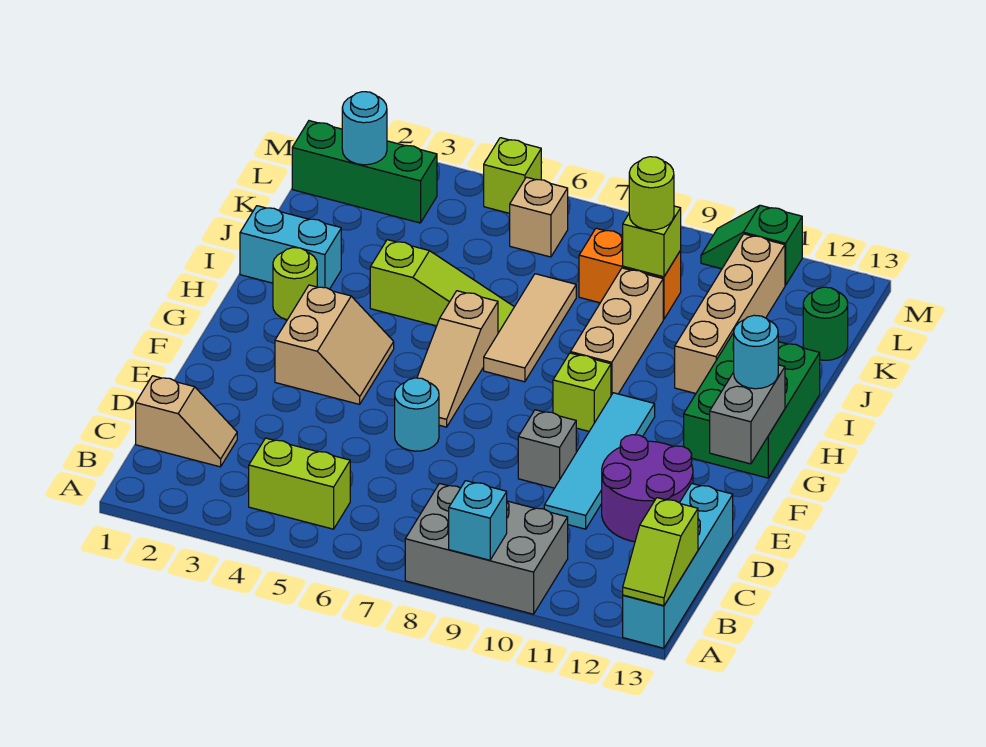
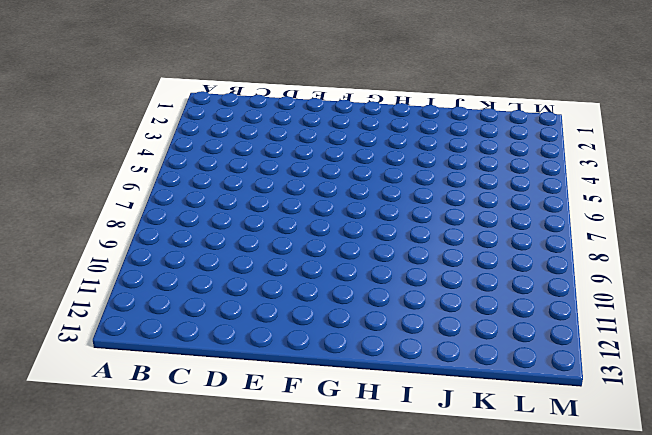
none -> grey 2x3 brick [405,484,568,614]
none -> cyan 1x4 brick [623,483,733,648]
none -> lime 1x2 brick [249,438,350,529]
none -> tan 1x2 slope [136,376,237,467]

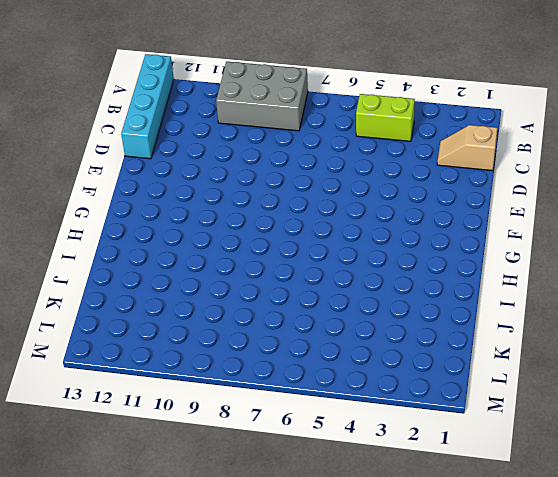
none -> cyan 1x4 tile [544,393,655,529]
none -> purple 2x2 round brick [602,435,693,542]
none -> cyan 1x1 round brick [395,378,439,451]
none -> grey 1x1 brick [518,410,576,488]

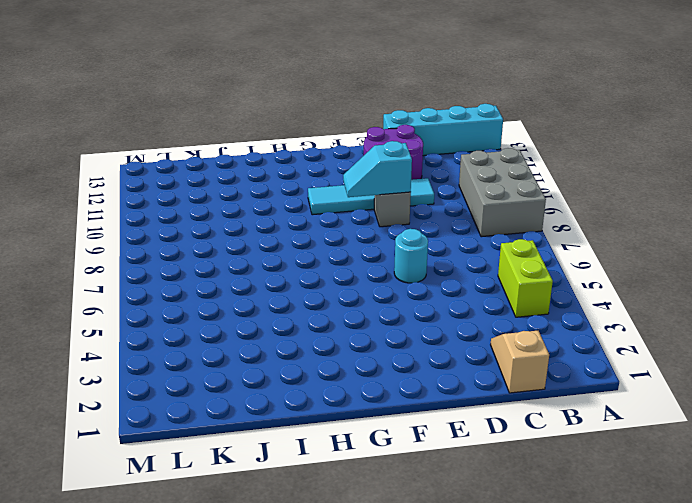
cyan 1x2 slope [343,141,412,197] -> none
none -> tan 2x2 slope [275,285,394,404]
none -> tan 1x3 slope [417,291,498,427]
none -> lime 1x1 brick [553,353,611,431]
none -> green 2x3 brick [684,333,820,478]

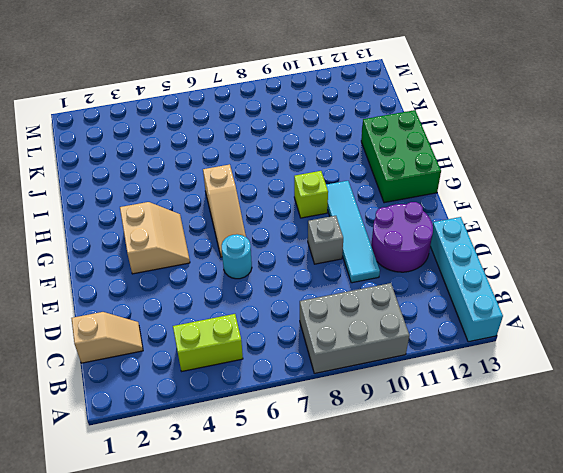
none -> lime 1x1 round brick [273,248,317,320]
none -> tan 1x3 tile [484,274,576,382]
none -> tan 1x3 brick [570,268,663,395]
none -> cyan 1x2 brick [240,206,341,289]

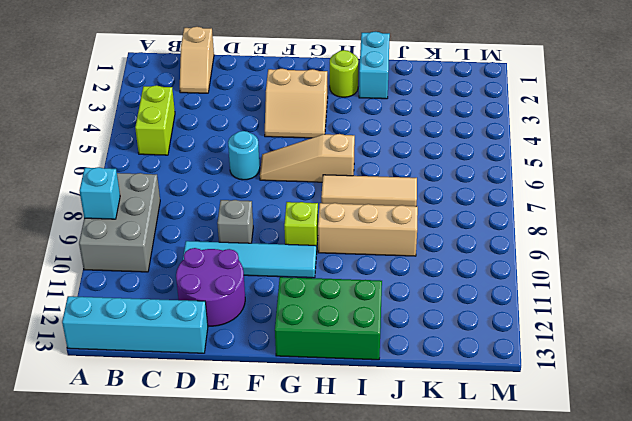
none -> lime 1x3 slope [370,240,514,333]
none -> tan 1x4 brick [675,234,785,393]
none -> orange 1x2 brick [579,228,681,319]
none -> green 1x1 round brick [803,287,848,360]

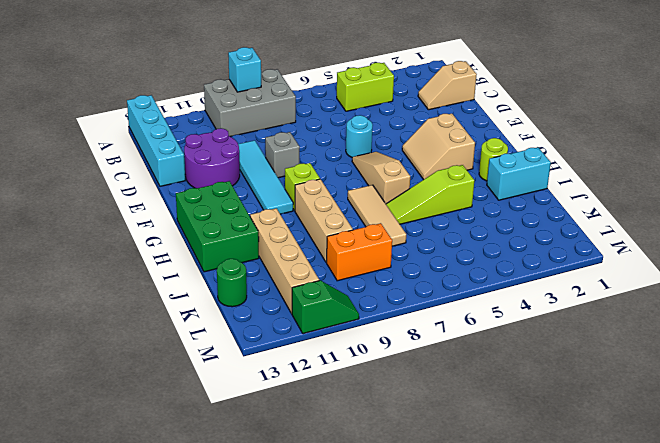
none -> green 1x3 brick [292,121,437,223]
none -> tan 1x1 brick [510,177,568,257]
none -> lime 1x1 brick [484,138,541,213]
none -> lime 1x2 slope [623,498,698,606]

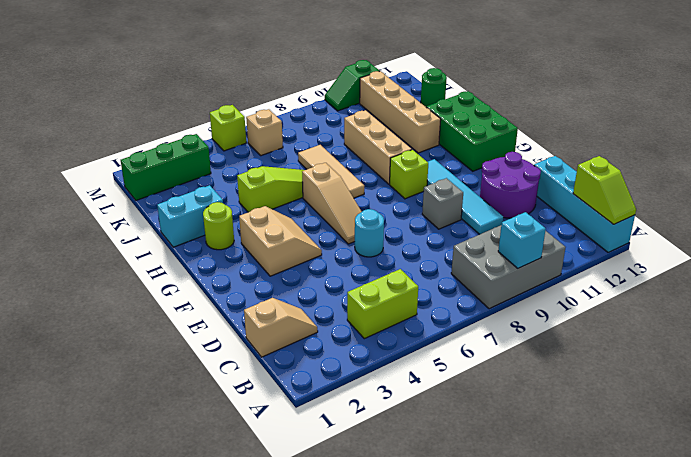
none -> orange 1x2 brick [579,228,681,319]
none -> grey 1x2 brick [710,365,785,464]
none -> lime 1x1 brick [623,206,681,277]
none -> cyan 1x1 round brick [342,92,387,165]

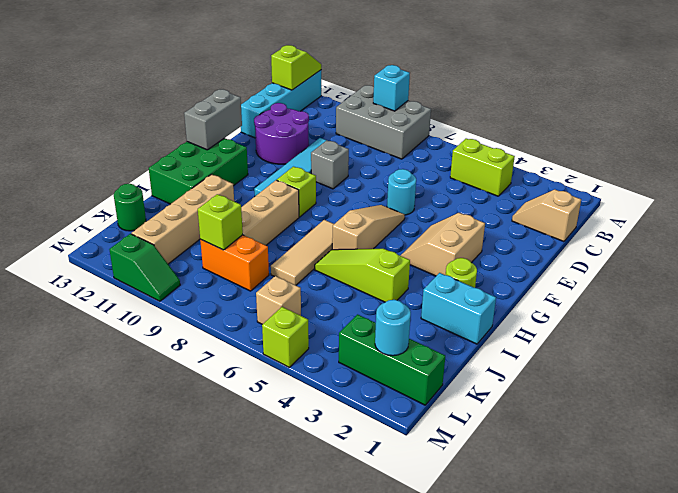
none -> cyan 1x1 round brick [734,315,778,389]
none -> lime 1x1 round brick [629,157,674,230]

